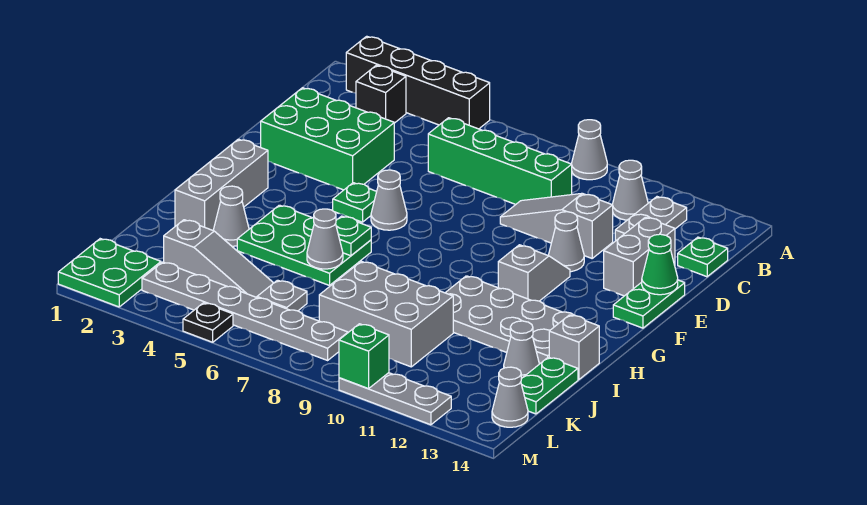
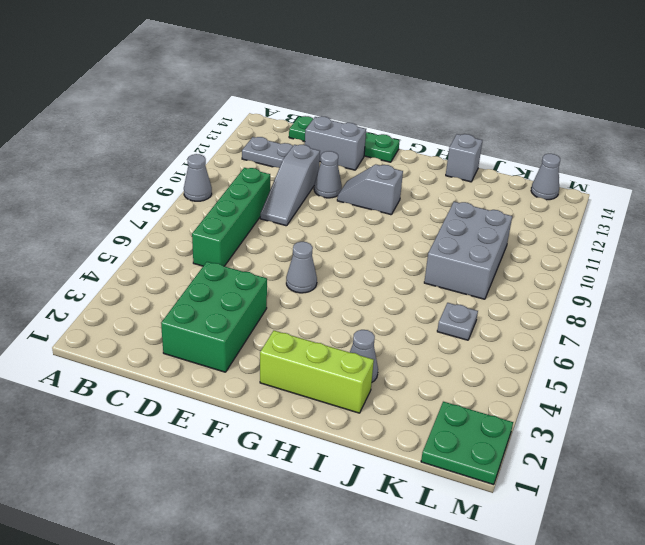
lime 1x3 brick [260,331,374,413] -> grey 1x3 brick [175,139,268,230]
none -> black 1x4 brick [346,36,490,129]
none -> black 1x1 brick [356,65,406,123]
none -> grey 1x1 cone [612,160,648,220]
none -> green 1x1 plate [333,183,377,222]

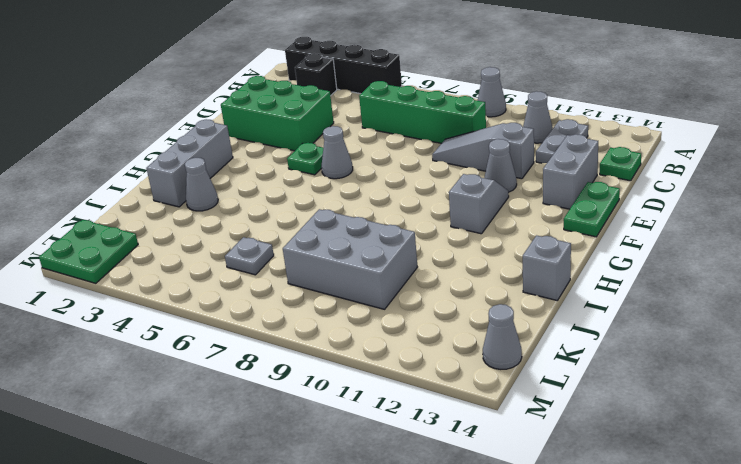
none -> green 2x3 plate [237,205,371,285]
none -> grey 2x4 plate [445,276,575,364]
none -> grey 1x1 cone [504,321,539,379]
none -> green 1x2 plate [521,357,578,414]

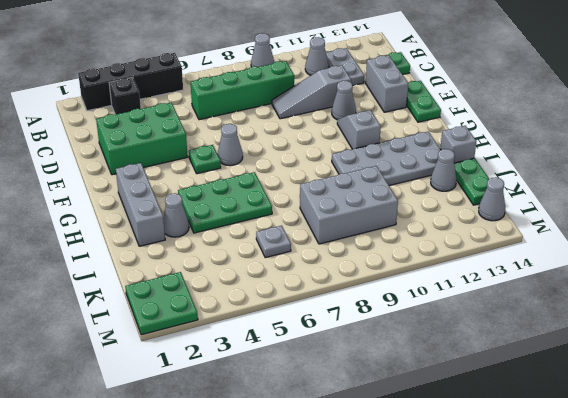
none -> grey 1x3 slope [164,220,273,297]
none -> grey 1x6 plate [142,262,348,360]
none -> black 1x1 plate [183,303,233,342]
none -> grey 1x3 plate [339,373,451,425]

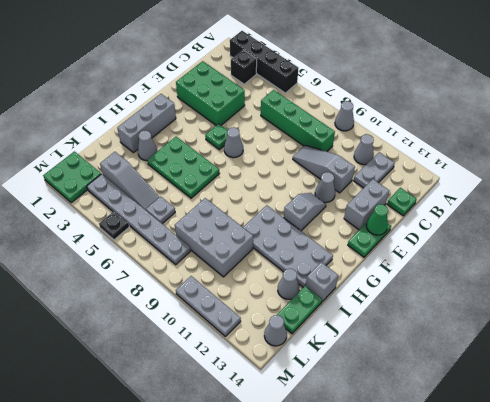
none -> green 1x1 plate [336,216,371,256]
none -> grey 1x1 cone [307,209,343,269]
none -> green 1x1 brick [339,324,389,389]

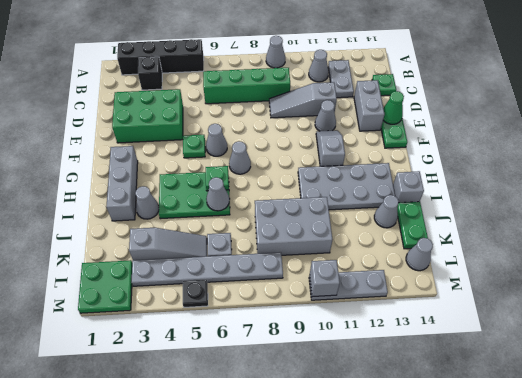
grey 1x1 cone [229,141,251,174] -> none
grey 1x1 brick [310,260,340,297] -> green 1x1 brick [339,324,389,389]

